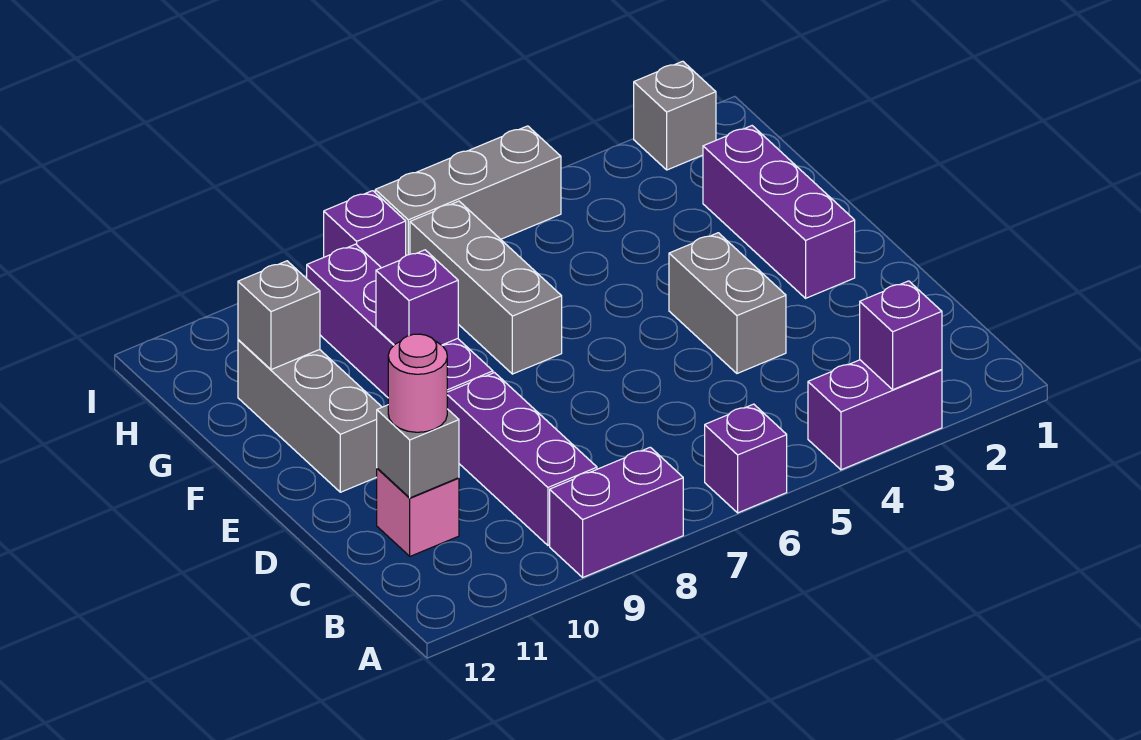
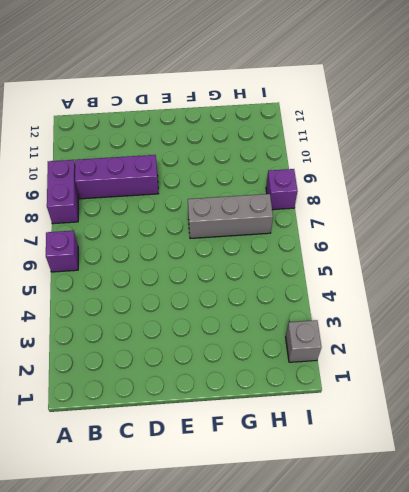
none -> purple 1x2 brick [808,360,942,470]
none -> pink 1x1 brick [377,468,459,556]
none -> grey 1x2 brick [669,233,786,373]

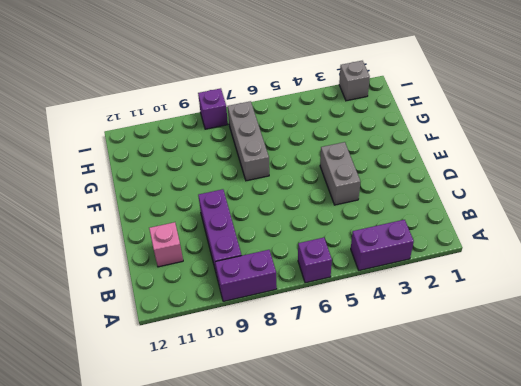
none -> purple 1x3 brick [703,126,855,298]
none -> purple 1x4 brick [307,244,493,397]
none -> grey 1x3 brick [238,340,382,492]

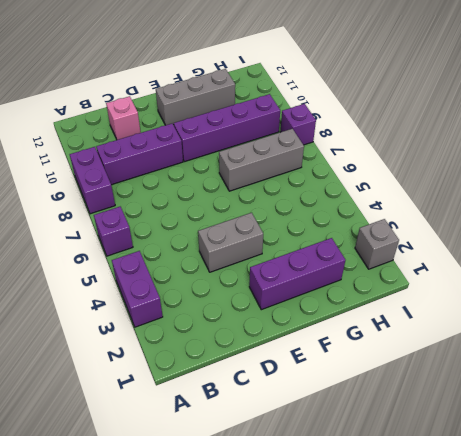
none -> grey 1x3 brick [375,126,561,255]
none -> purple 1x1 brick [860,281,942,390]
none -> grey 1x1 brick [377,405,459,498]

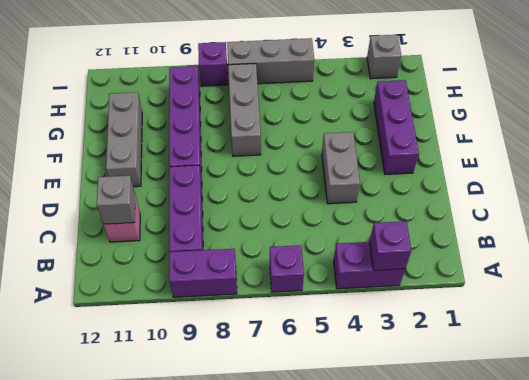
none -> purple 1x1 brick [376,250,458,345]
none -> grey 1x1 brick [238,261,320,370]
none -> pink 1x1 round brick [388,334,447,432]

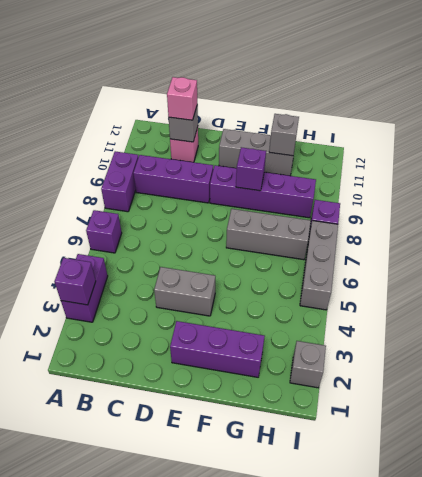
pink 1x1 brick [167,77,197,120] -> pink 1x1 round brick [388,334,447,432]

